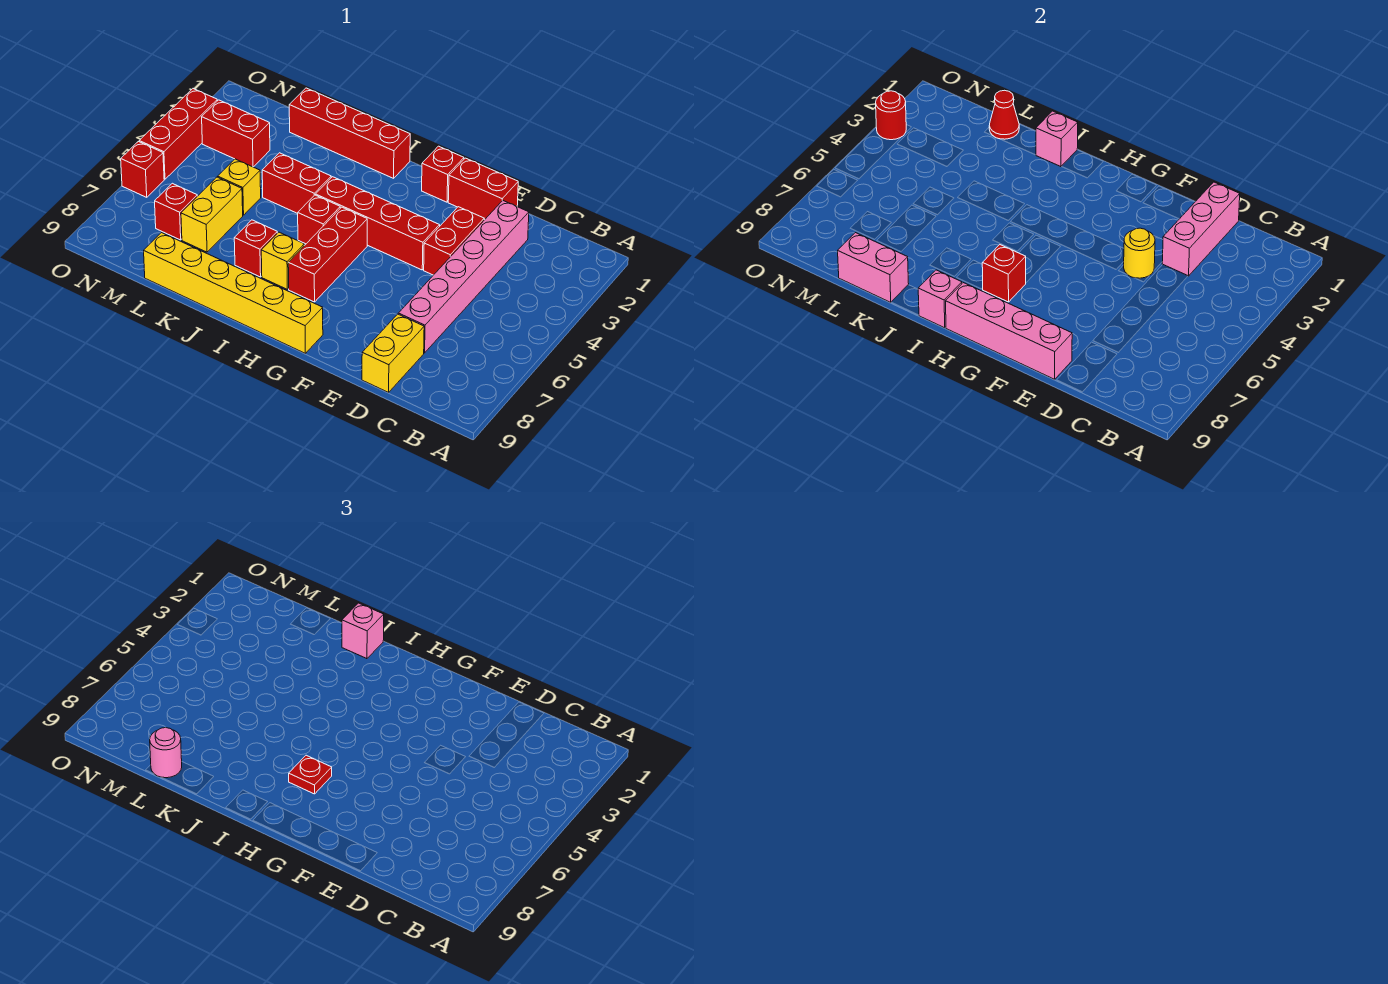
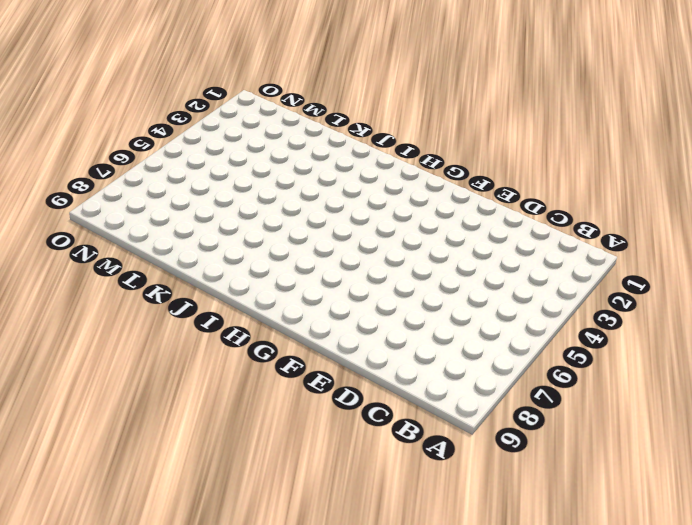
none -> pink 1x6 brick [398,201,529,353]
none -> yellow 1x2 brick [362,314,424,392]
none -> red 1x2 brick [448,158,518,219]
none -> red 1x2 brick [424,207,484,275]

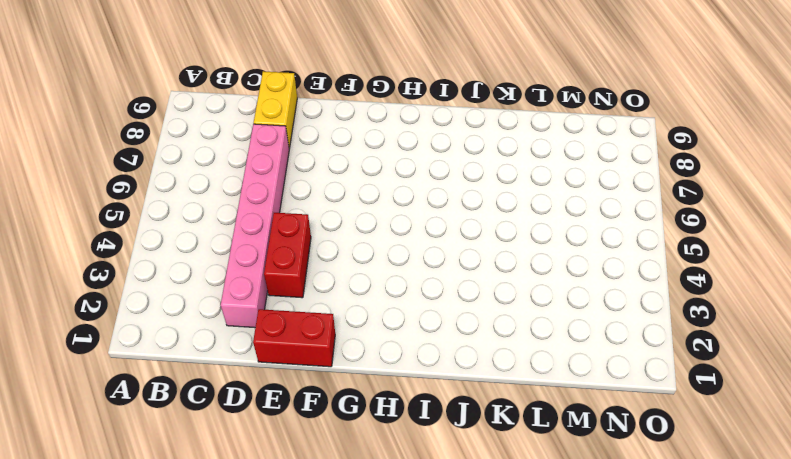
none -> red 1x4 brick [316,177,440,270]
none -> red 1x1 brick [422,146,464,202]
none -> yellow 1x6 brick [144,233,323,353]
none -> red 1x3 brick [288,207,367,302]

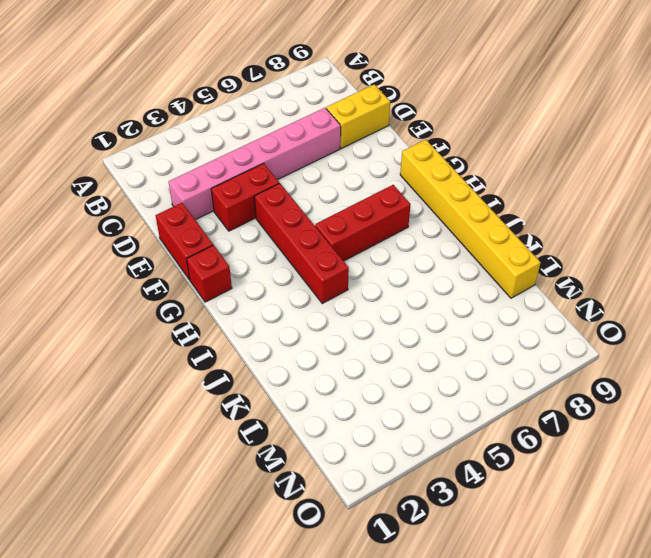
none -> red 1x4 brick [289,88,410,178]
none -> red 1x1 brick [298,195,340,244]
none -> yellow 1x1 brick [261,232,304,289]
none -> red 1x2 brick [262,153,331,213]

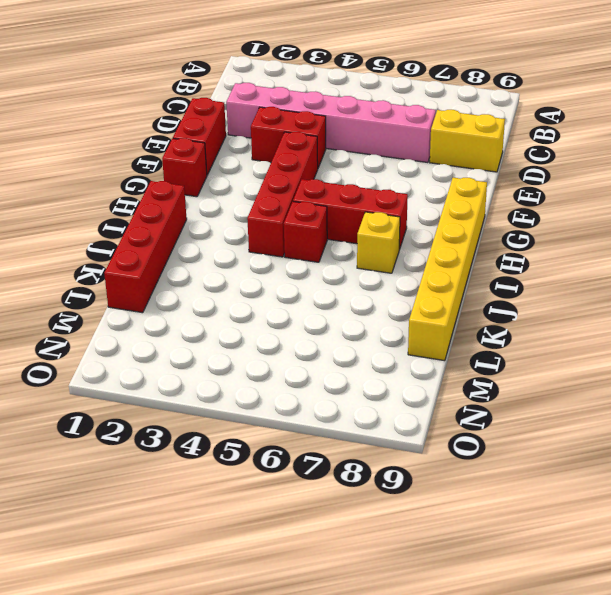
none -> red 1x2 brick [262,153,331,213]
none -> red 1x1 brick [234,220,277,277]
none -> yellow 1x1 brick [218,159,261,215]
none -> yellow 1x2 brick [181,177,243,252]

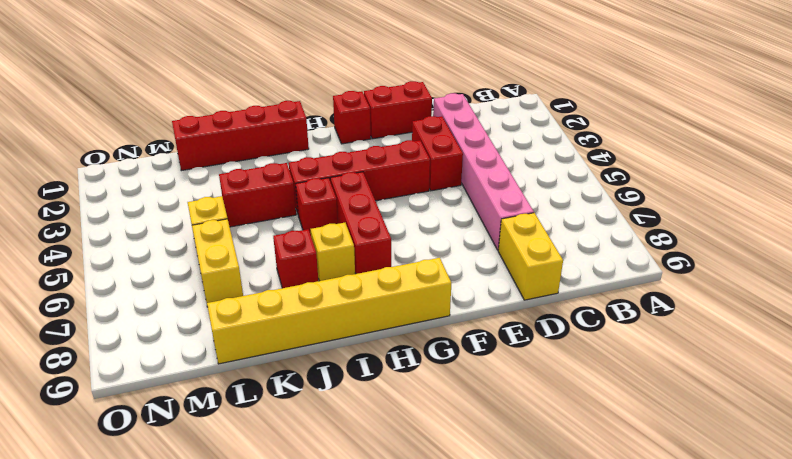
none -> red 1x2 brick [202,100,270,167]
none -> red 1x1 brick [155,183,197,240]
none -> red 1x3 brick [139,89,217,179]
none -> red 1x1 brick [121,142,164,197]

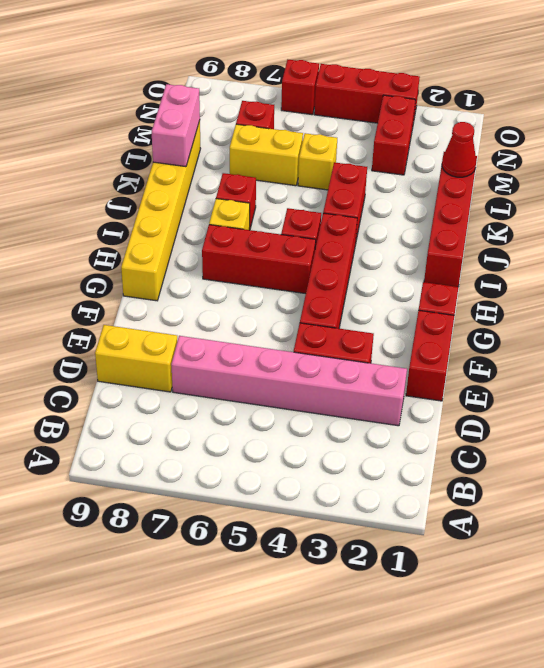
none -> pink 1x3 brick [1162,182,1240,276]
none -> yellow 1x1 round brick [1124,228,1155,278]
none -> pink 1x4 brick [946,283,1072,379]
none -> red 1x1 brick [982,245,1026,302]

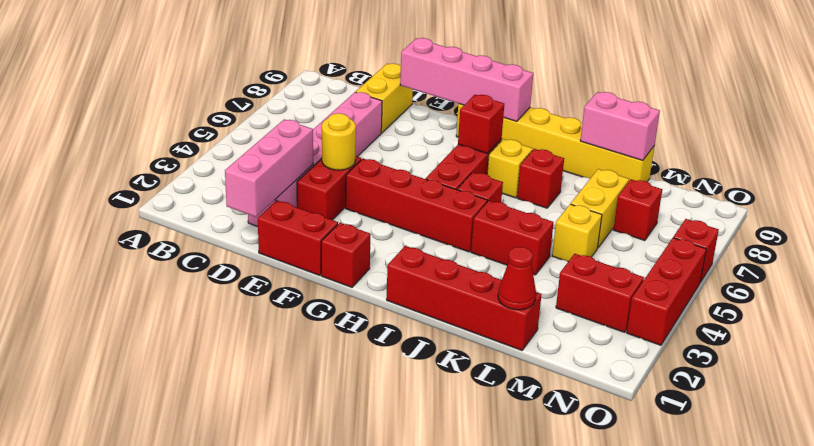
none -> pink 1x1 brick [918,270,962,328]
none -> pink 1x1 brick [1036,111,1078,167]
none -> red 1x1 round brick [876,91,906,140]
none -> red 1x1 plate [289,755,332,794]

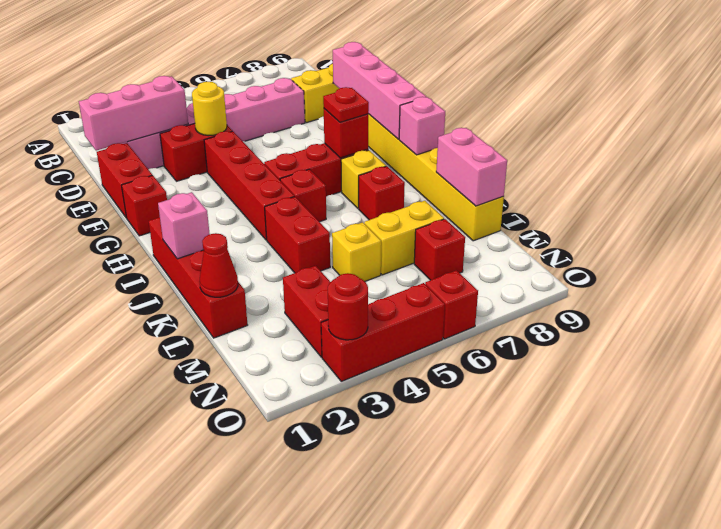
none -> pink 1x1 brick [342,603,384,659]
none -> pink 1x1 round brick [150,728,182,778]

